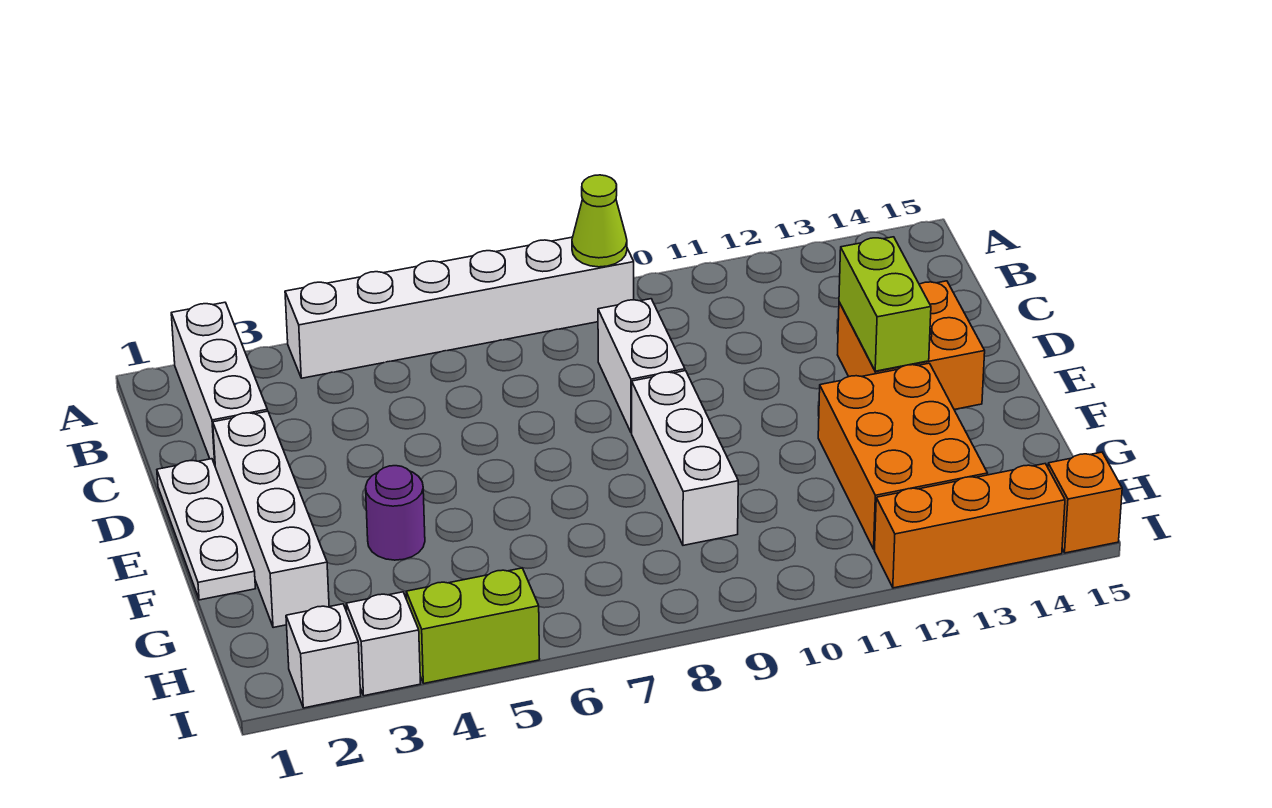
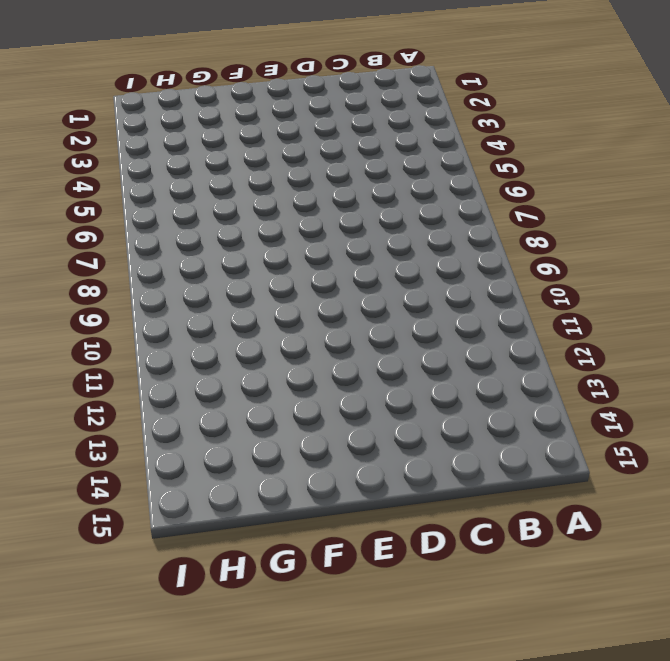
none -> white 1x3 brick [171,302,268,465]
none -> white 1x6 brick [285,237,634,378]
none -> white 1x2 brick [598,299,685,433]

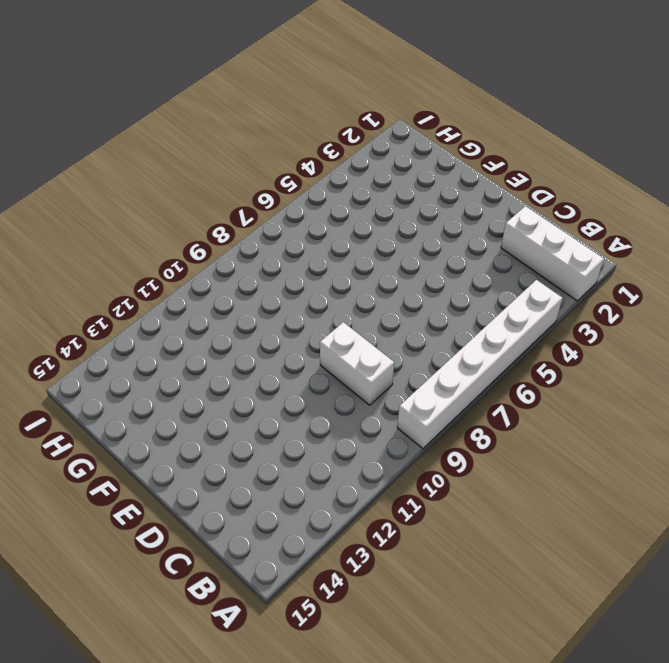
none -> white 1x3 plate [157,459,255,600]
none -> white 1x4 brick [213,411,329,628]
none -> orange 2x2 brick [838,281,985,409]

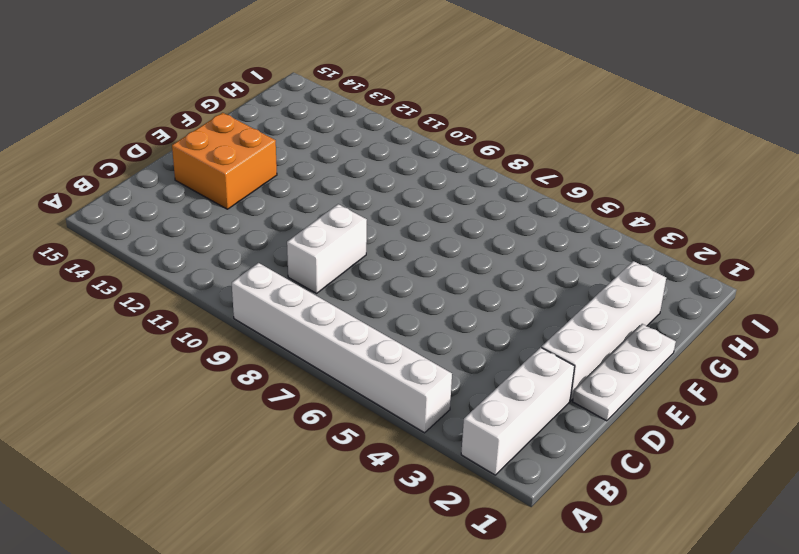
none -> white 1x3 brick [632,371,738,545]
none -> purple 1x1 round brick [366,466,425,560]
none -> orange 2x3 brick [818,363,987,549]

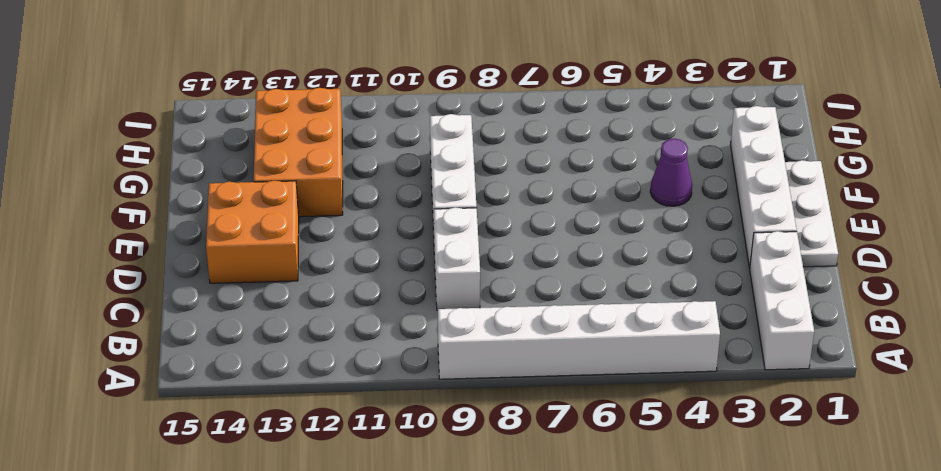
purple 1x1 cone [650,139,692,206] -> purple 1x1 round brick [366,466,425,560]
none -> white 1x1 brick [286,604,361,708]
none -> white 1x1 brick [346,592,421,696]
none -> lime 1x2 brick [406,568,540,683]

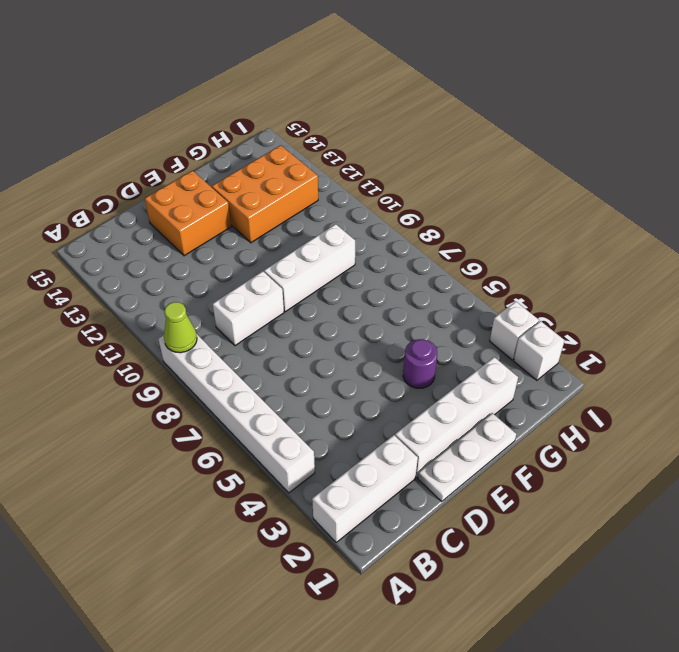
none -> lime 1x2 brick [406,568,540,683]
none -> orange 1x3 brick [874,464,1065,588]
none -> orange 1x1 brick [1048,452,1122,553]

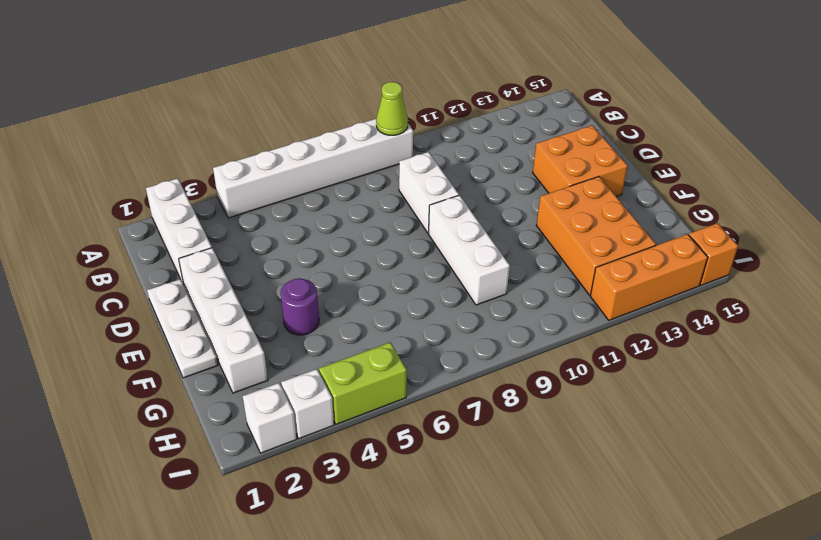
none -> lime 1x2 brick [839,237,931,371]

